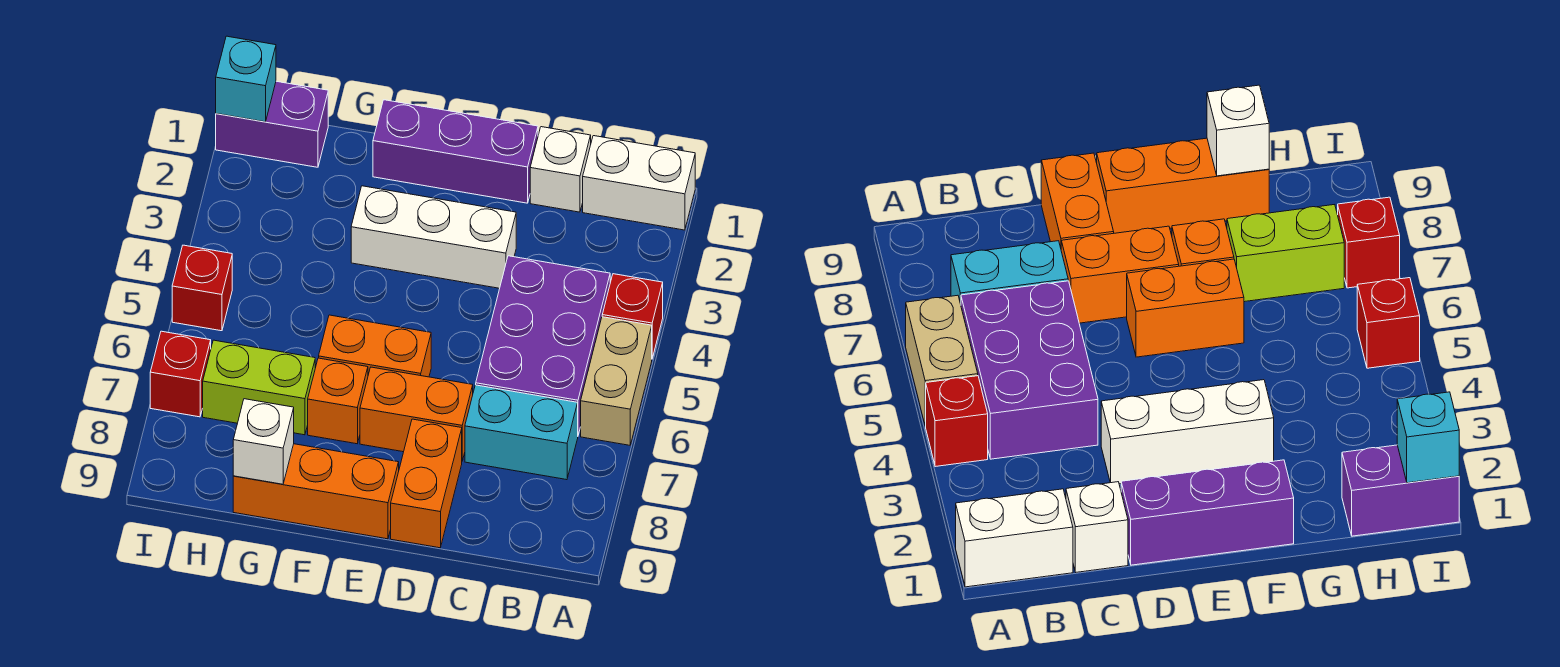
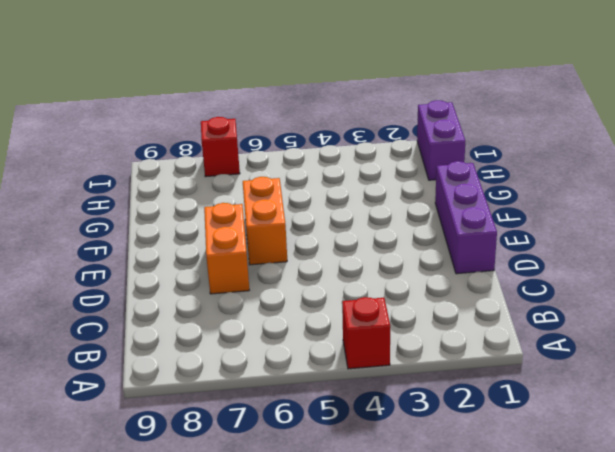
none -> white 1x2 brick [583,136,695,230]
none -> tan 1x2 brick [581,317,652,445]
none -> purple 2x3 brick [476,256,610,435]

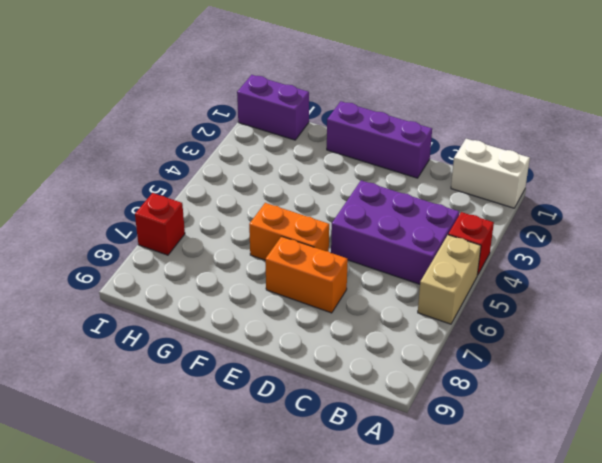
purple 2x3 brick [331,180,459,284] -> purple 2x3 brick turned to [476,256,610,435]
none -> cyan 1x2 brick [465,385,578,480]
none -> white 1x1 brick [530,127,591,212]
none -> white 1x3 brick [351,186,516,288]

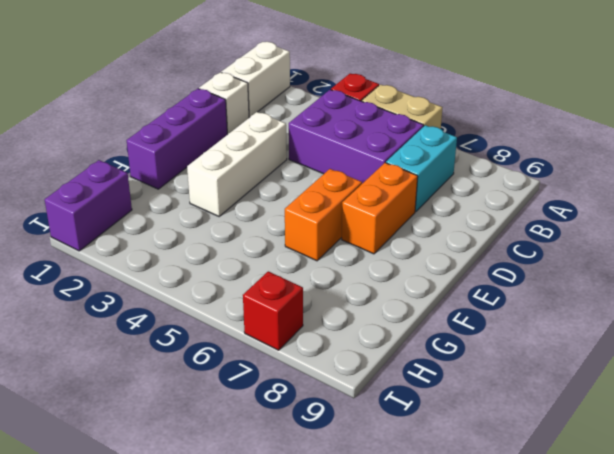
none -> orange 1x2 brick [391,419,462,548]
none -> orange 1x3 brick [233,444,399,539]
none -> orange 1x1 brick [308,358,368,444]

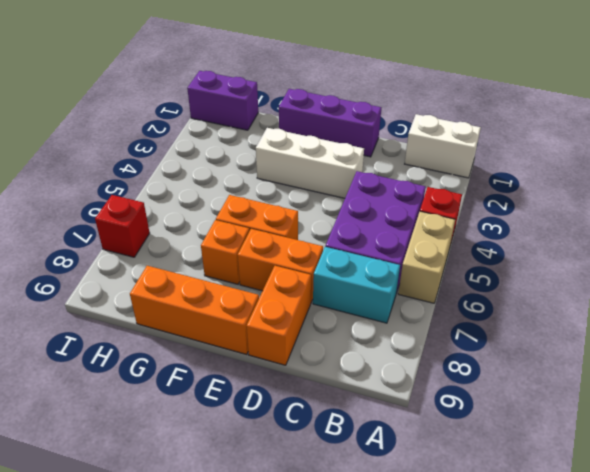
none -> white 1x1 brick [530,127,591,212]
none -> lime 1x2 brick [203,340,315,435]
none -> red 1x1 brick [172,245,232,331]

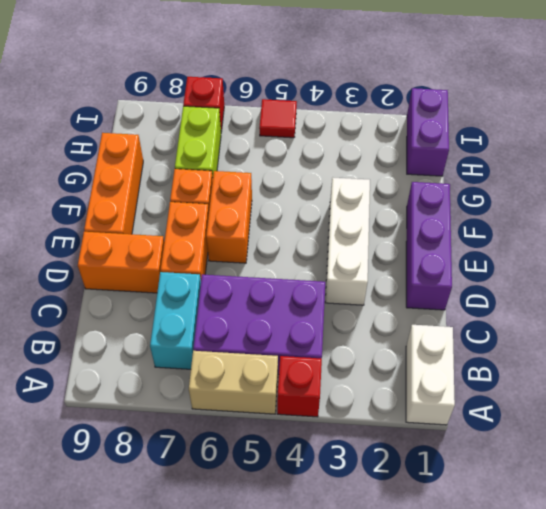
red 1x1 tile [259,99,297,138] -> red 1x1 brick [172,245,232,331]
none -> white 1x1 brick [530,127,591,212]
none -> white 1x1 brick [233,399,294,484]
none -> cyan 1x1 brick [216,36,276,122]

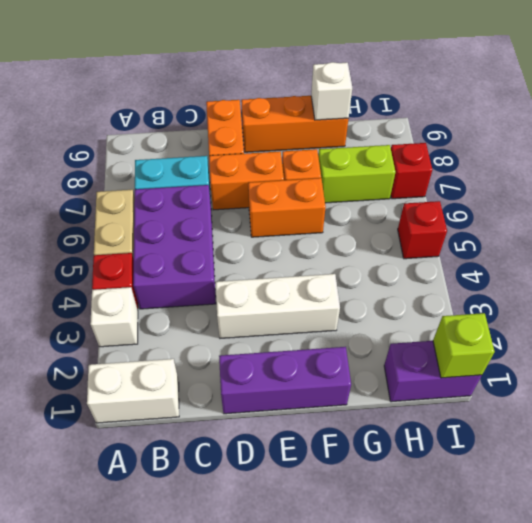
white 1x1 brick [90,287,138,347] -> white 1x1 brick moved to [530,127,591,212]
lime 1x1 brick [433,313,495,378] -> cyan 1x1 brick [216,36,276,122]

